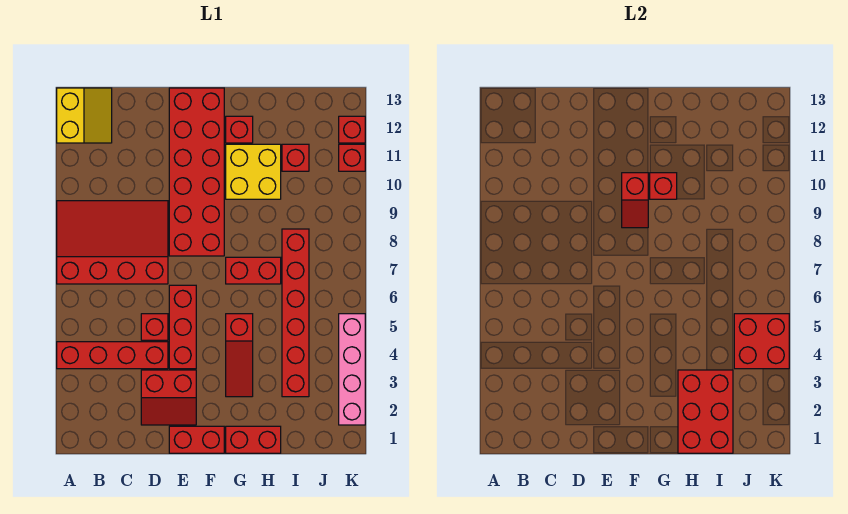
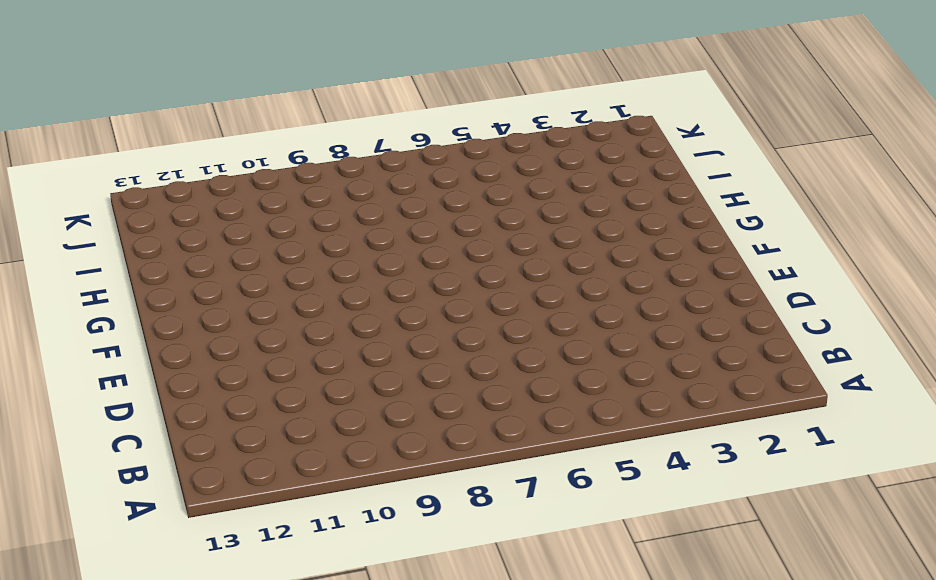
none -> red 1x4 brick [57,342,168,369]
none -> red 3x4 slope [57,201,168,284]
none -> yellow 2x2 slope [57,88,112,143]

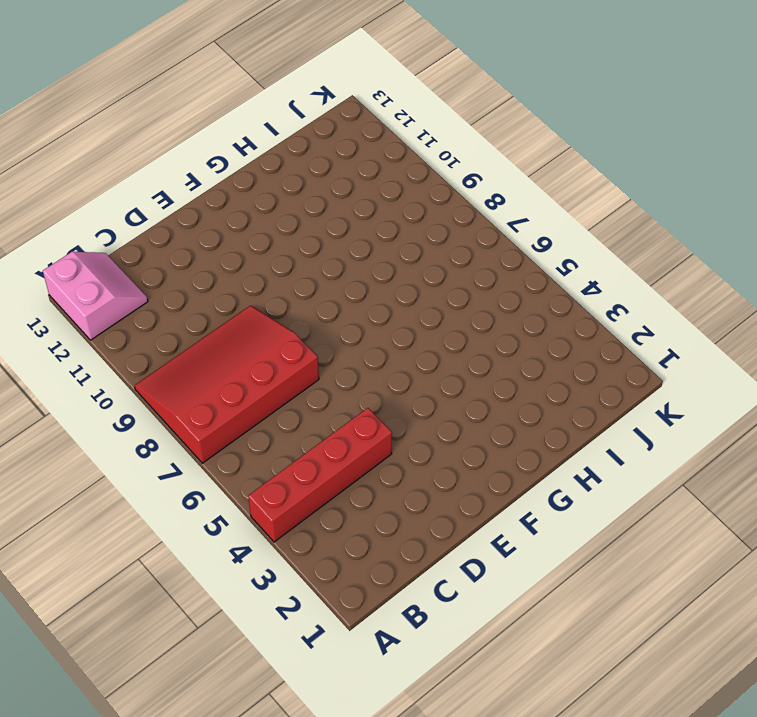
pink 2x2 slope [43,252,148,340] -> yellow 2x2 slope [57,88,112,143]
none -> red 2x2 slope [141,370,196,425]
none -> red 1x1 brick [141,314,168,340]
none -> red 1x2 brick [169,426,224,453]

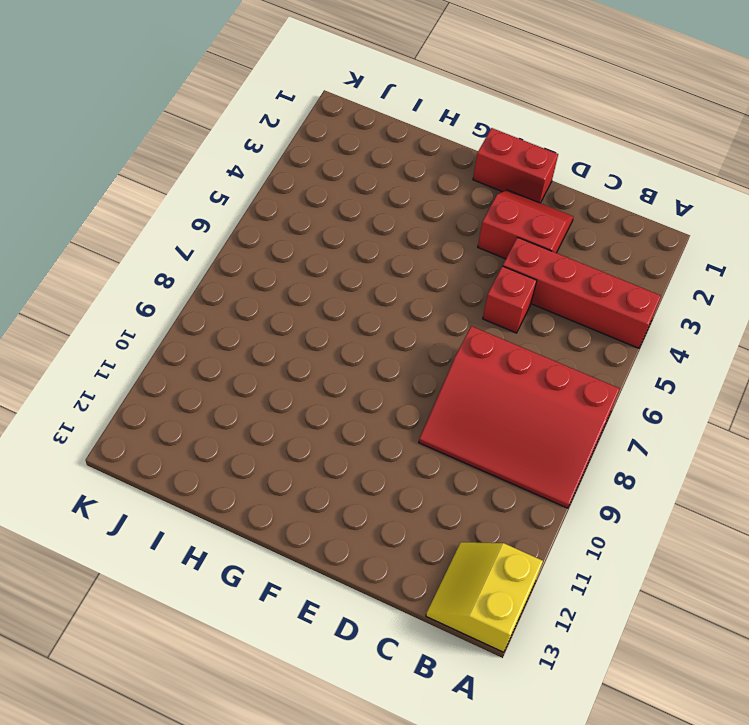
none -> red 1x3 brick [169,285,196,369]
none -> red 2x6 brick [169,88,224,256]
none -> red 1x2 brick [226,426,281,453]

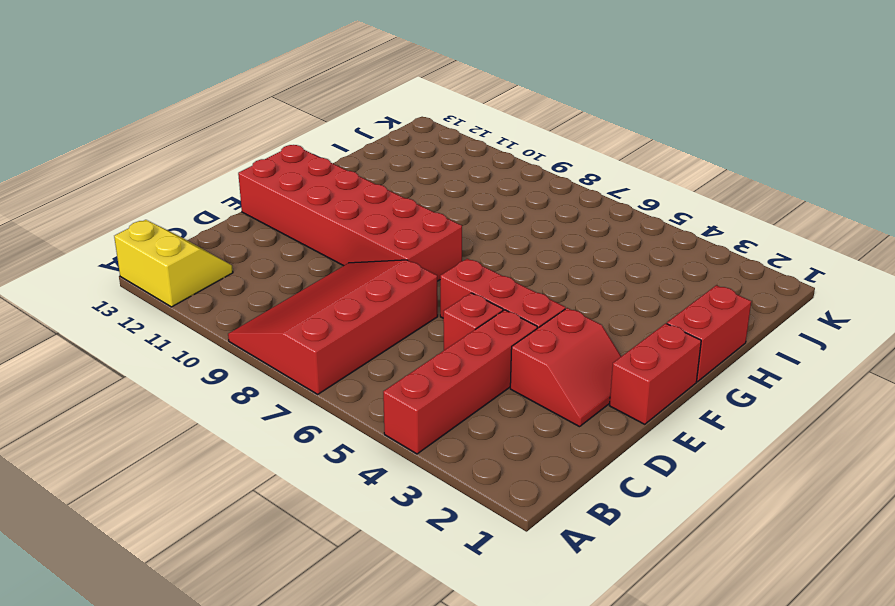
none -> red 1x3 slope [226,314,253,397]
none -> red 1x2 brick [226,257,281,284]
none -> yellow 2x2 brick [226,144,281,199]

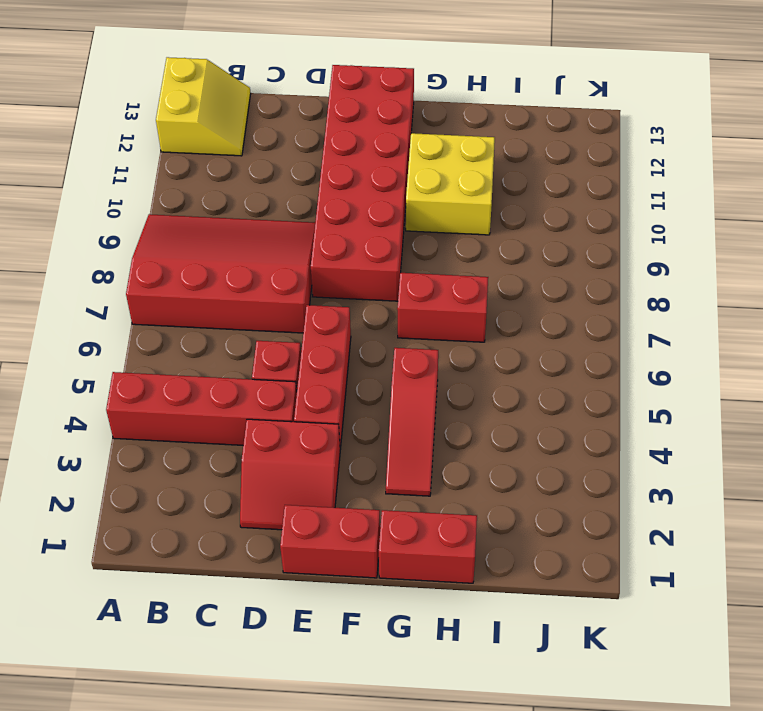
none -> red 1x1 brick [226,116,253,143]
none -> red 1x6 brick [282,229,309,397]
none -> red 1x1 brick [282,144,309,171]

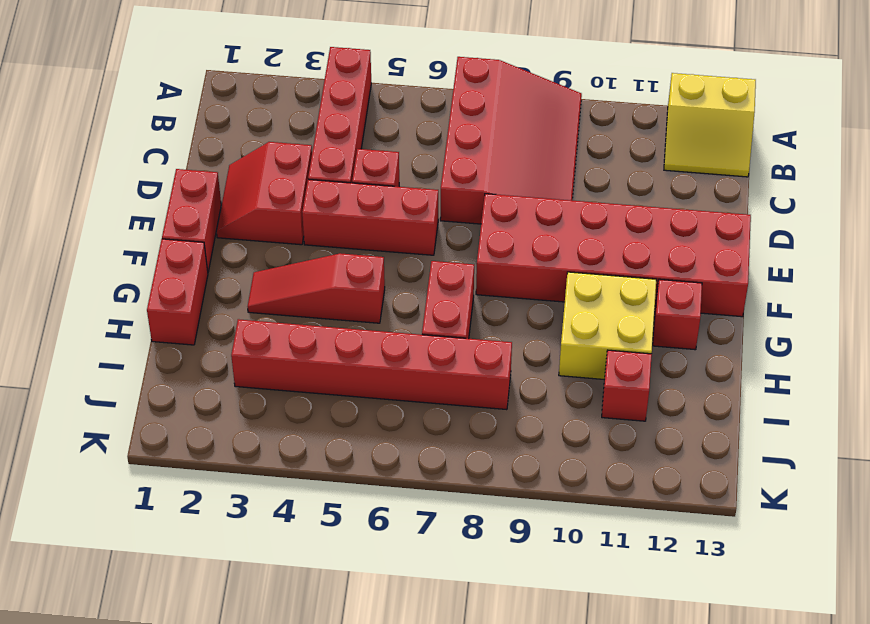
none -> pink 1x4 brick [339,314,365,425]
none -> red 1x1 brick [339,144,365,171]
none -> red 1x1 brick [339,116,365,143]

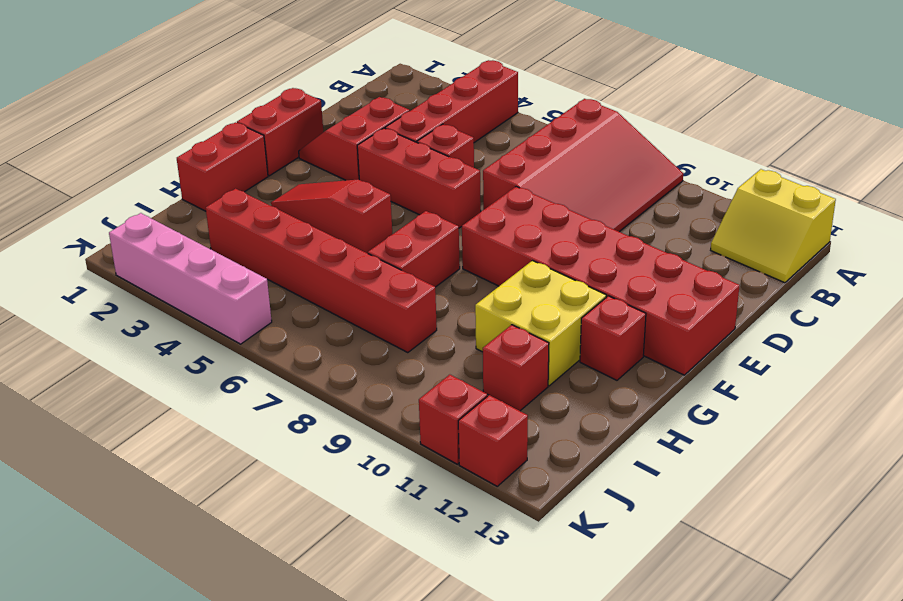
none -> red 1x2 slope [622,173,648,228]
none -> red 1x1 brick [650,173,677,199]
none -> red 2x3 brick [678,370,733,453]

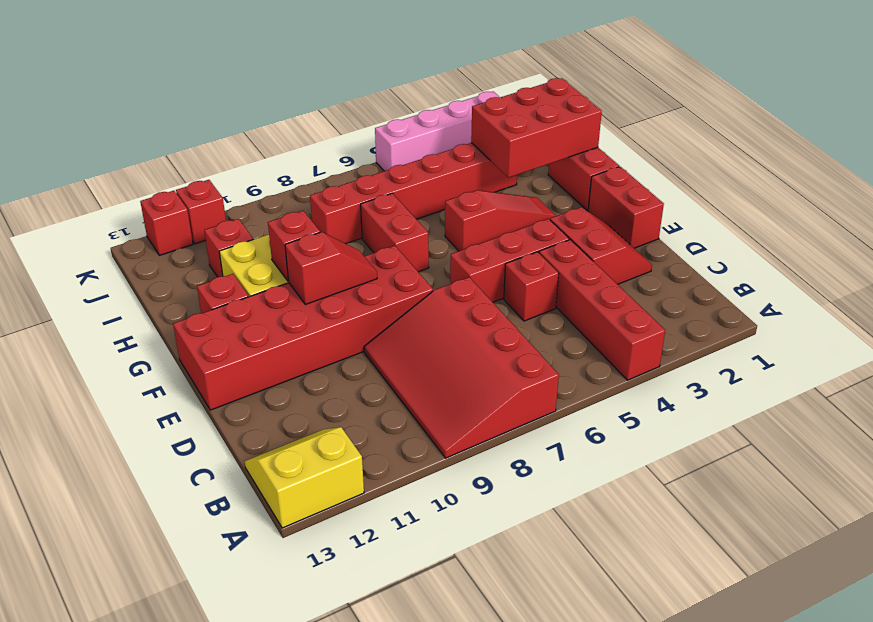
none -> red 2x2 brick [734,314,789,369]

